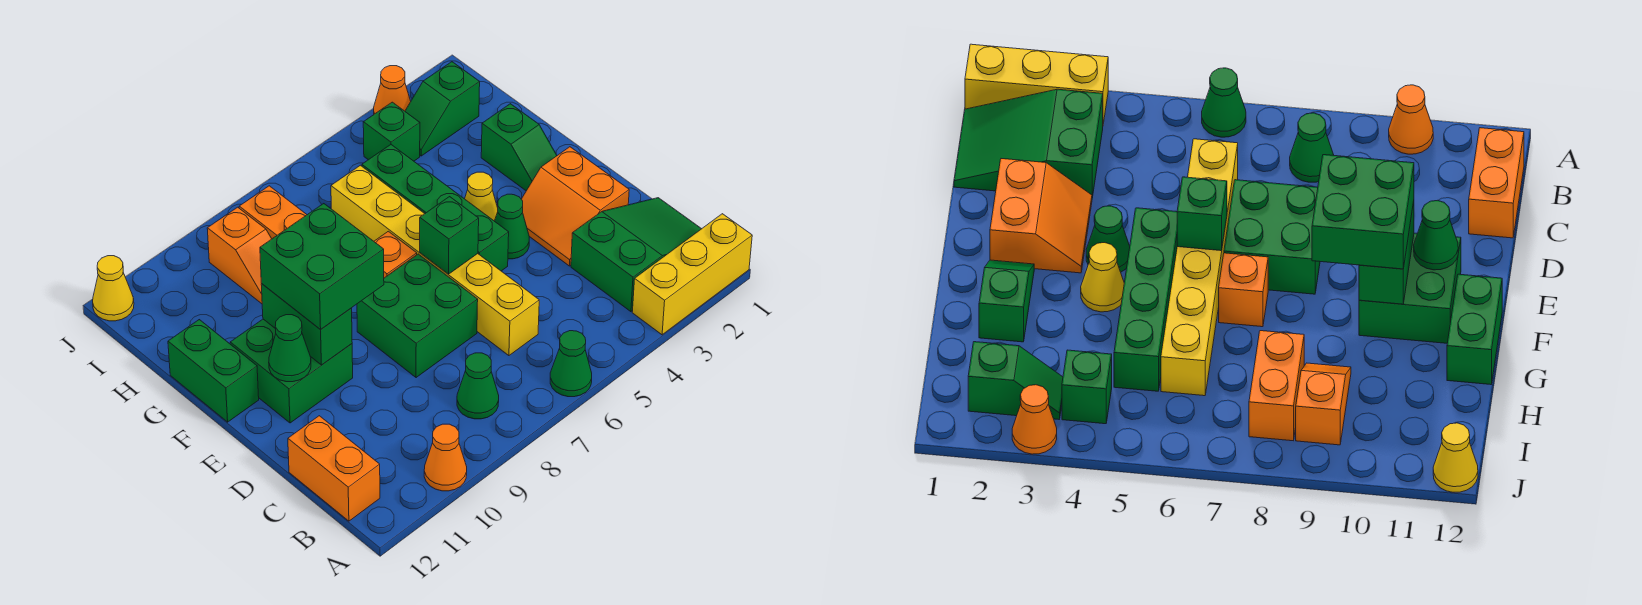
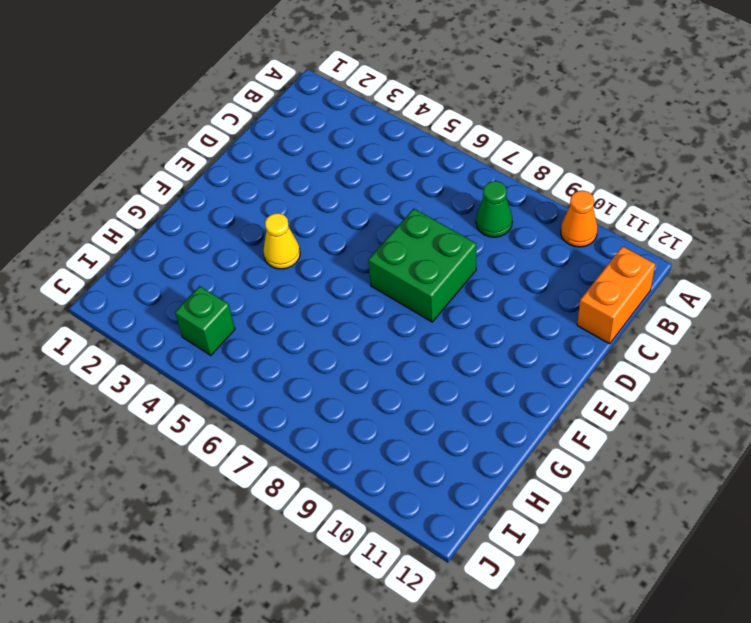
none -> yellow 1x3 brick [632,214,752,335]
none -> green 1x1 cone [550,331,592,397]
none -> green 2x3 slope [571,198,701,312]

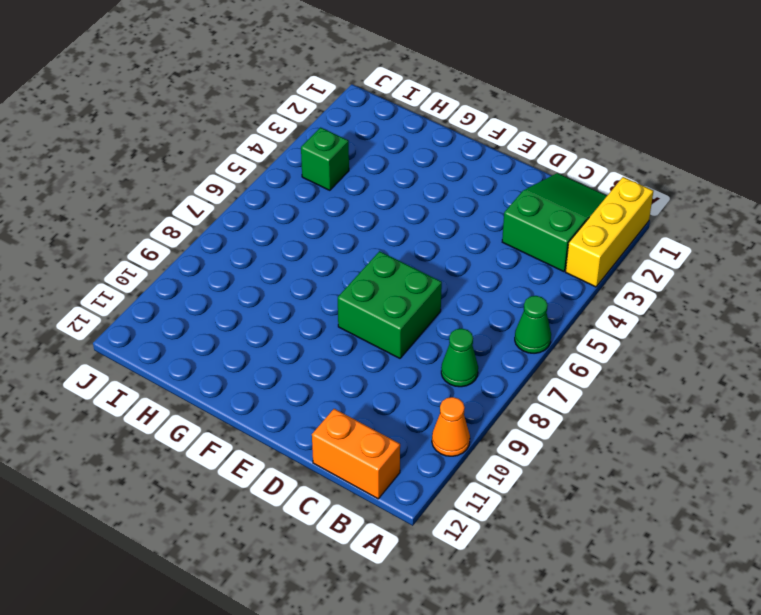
none -> yellow 1x6 brick [331,165,539,356]
none -> orange 2x2 slope [521,147,629,266]
none -> green 1x1 cone [495,194,529,259]

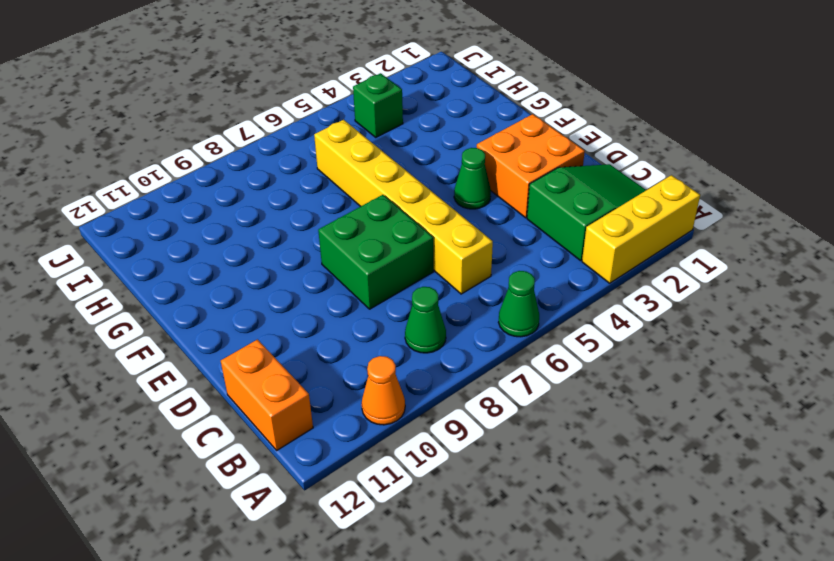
orange 2x2 brick [477,114,585,218] -> orange 2x2 slope [521,147,629,266]
none -> green 1x4 brick [362,145,509,271]
none -> green 2x2 brick [230,319,353,423]
none -> green 1x2 slope [481,104,557,191]

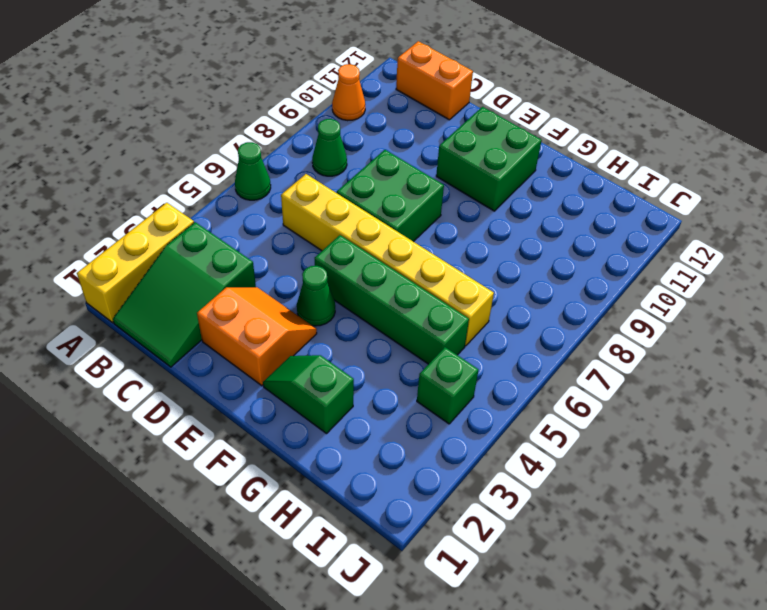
none -> yellow 1x1 cone [465,172,498,221]
none -> orange 1x1 brick [374,231,417,278]
none -> green 1x2 brick [168,320,259,422]

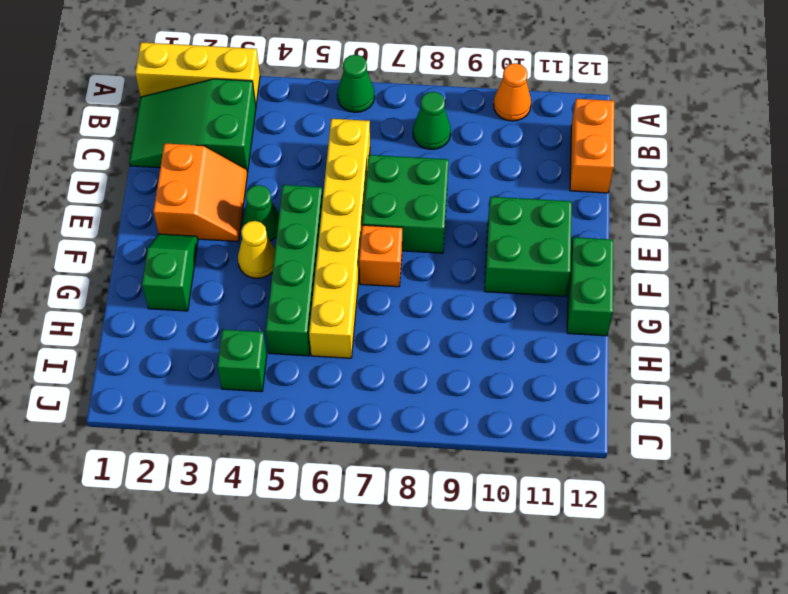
none -> orange 1x2 brick [239,186,307,239]
none -> orange 1x2 slope [207,207,271,304]
none -> green 1x2 slope [405,62,480,156]

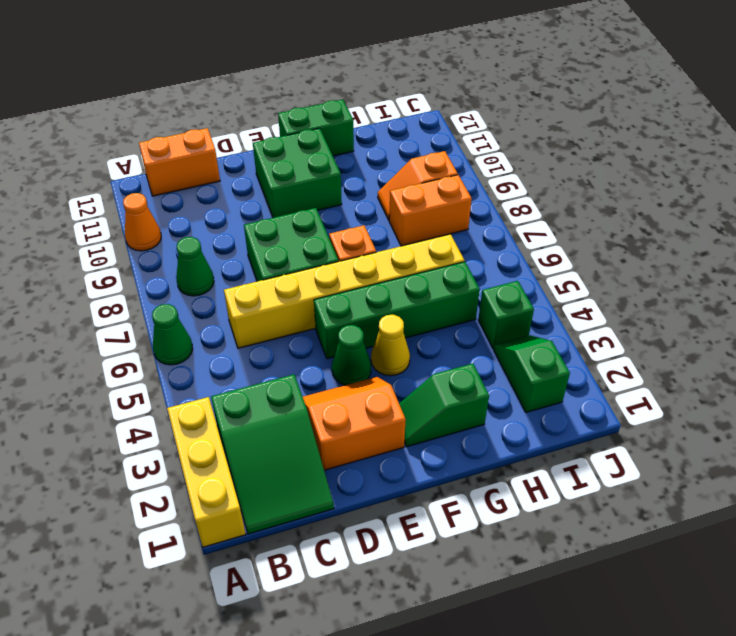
none -> orange 1x1 cone [374,66,411,114]
none -> yellow 1x1 cone [93,256,134,321]
none -> green 1x1 brick [420,197,479,274]

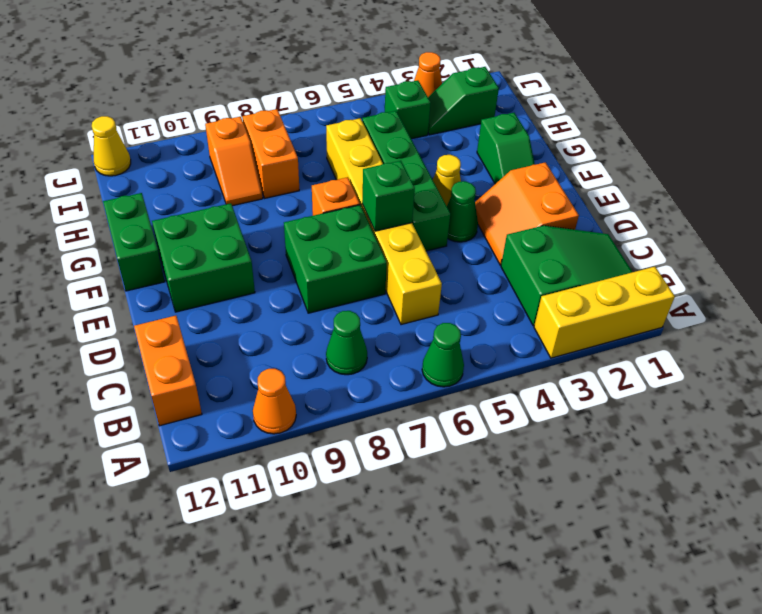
none -> green 1x2 brick [261,284,352,365]
none -> green 1x1 cone [269,315,311,382]
none -> green 2x2 brick [260,204,384,330]

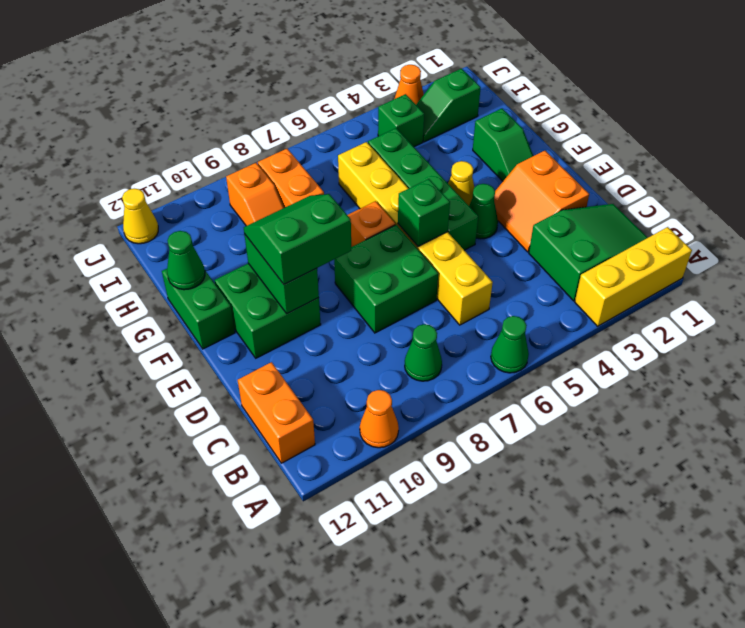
green 2x2 slope [244,194,351,284] -> green 2x2 brick [260,204,384,330]
green 1x1 cone [167,231,205,290] -> green 1x1 cone moved to [269,315,311,382]

